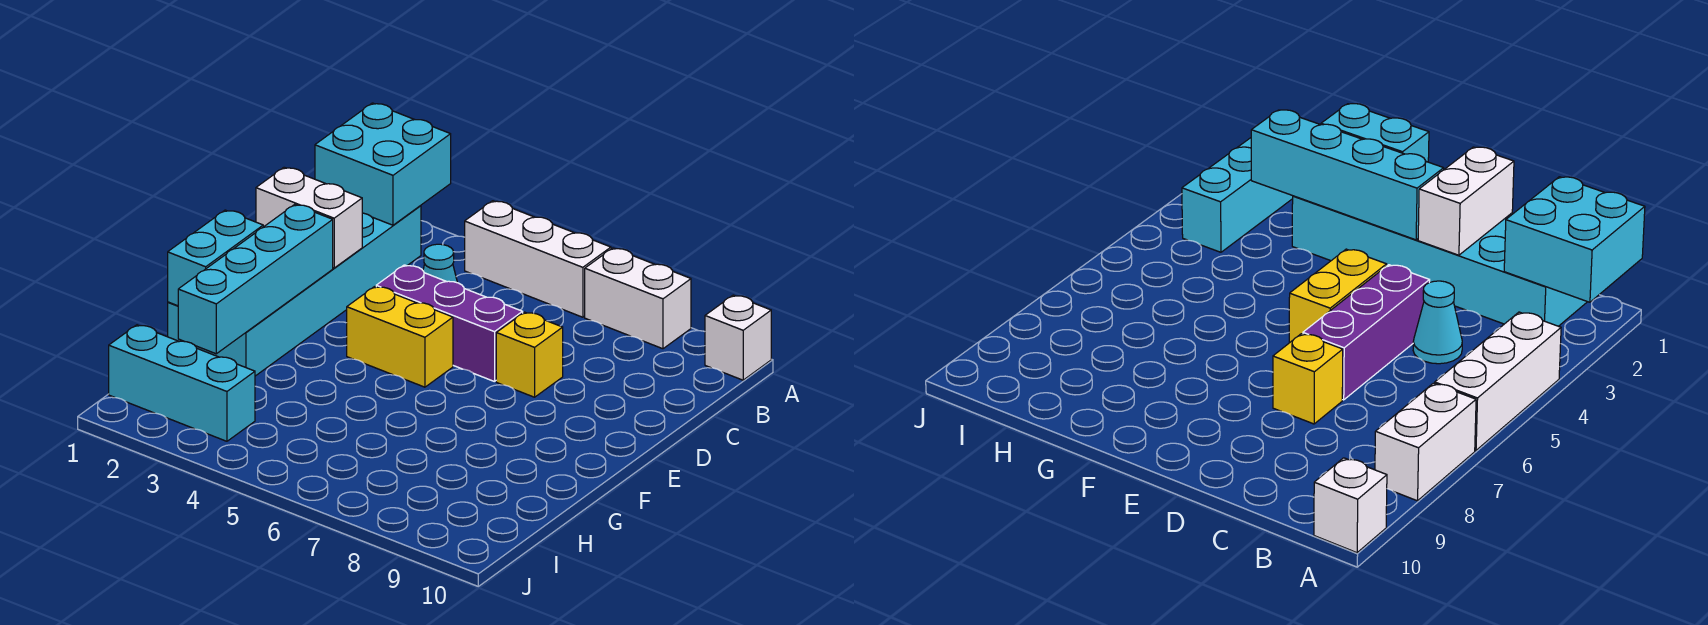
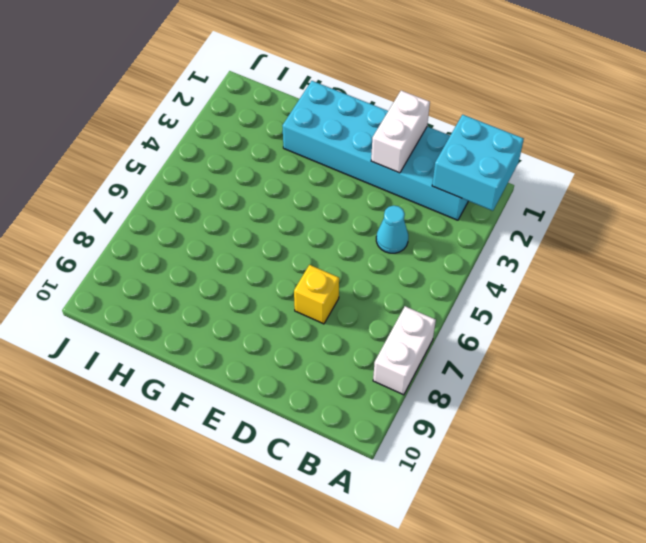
none -> white 1x3 brick [465,201,611,317]
none -> white 1x1 brick [705,295,771,380]
none -> purple 1x3 brick [376,265,523,382]

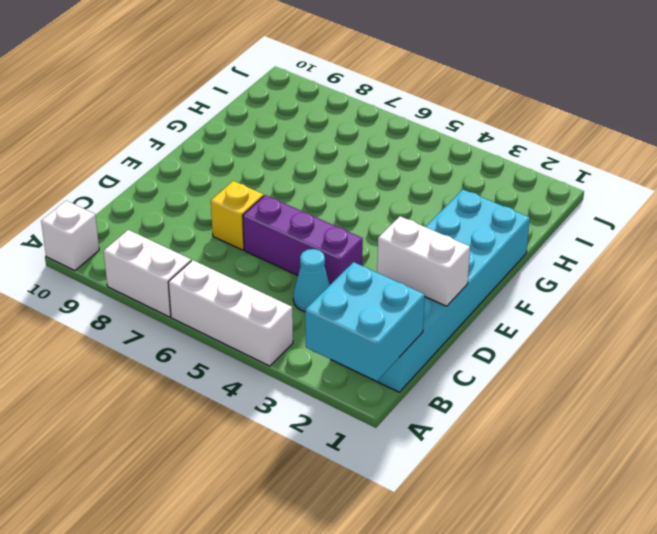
none -> yellow 1x2 brick [347,287,453,387]
none -> cyan 1x3 brick [109,325,255,441]
none -> cyan 1x4 brick [178,204,333,354]

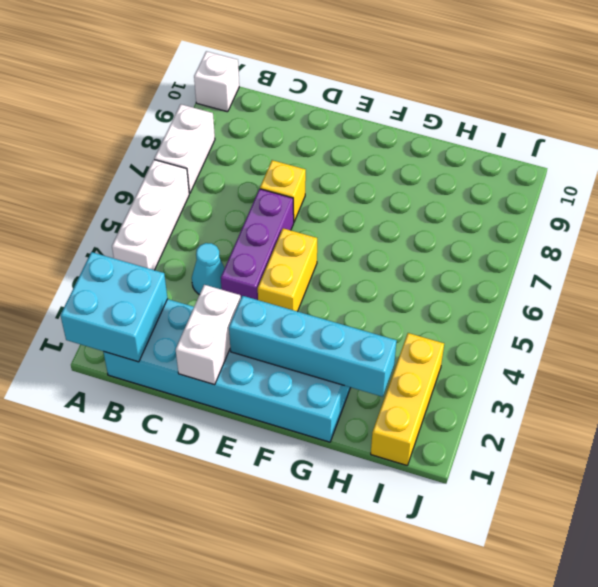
yellow 1x3 brick [371,333,444,465] -> cyan 1x3 brick [109,325,255,441]
none -> cyan 1x2 brick [168,210,263,306]

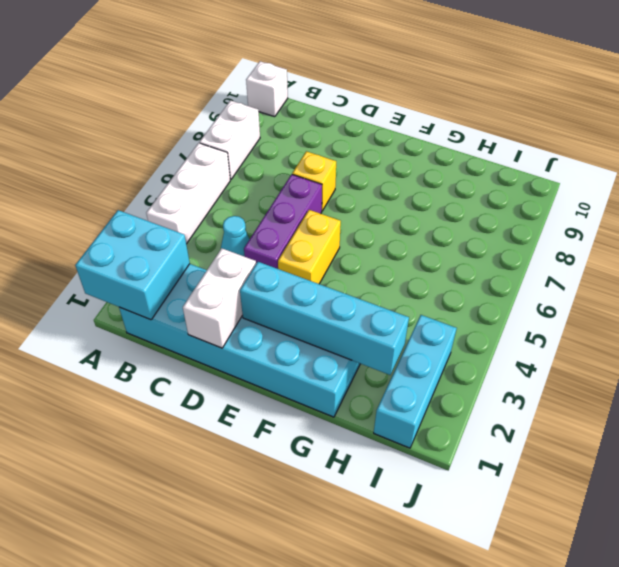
none -> cyan 1x2 brick [168,210,263,306]

